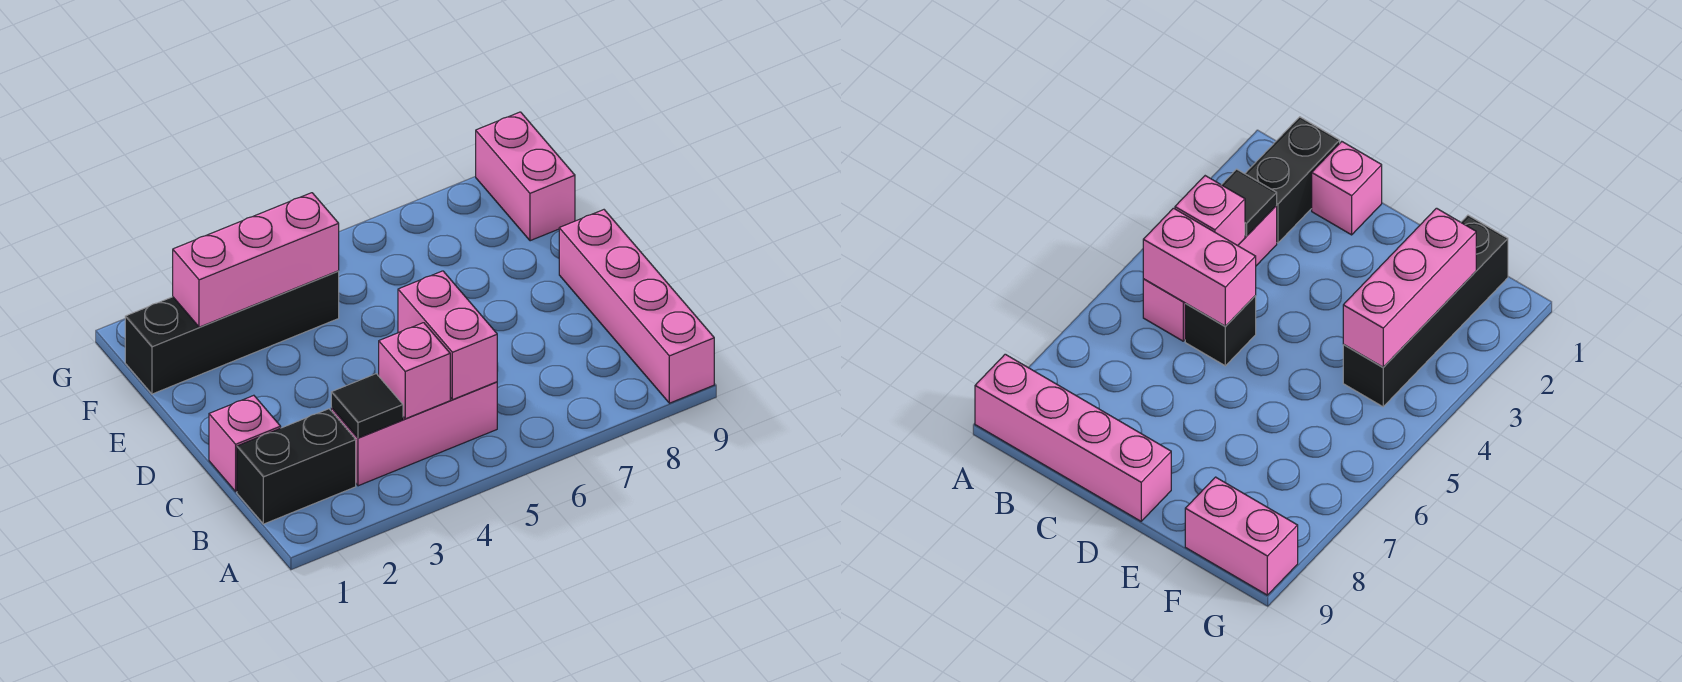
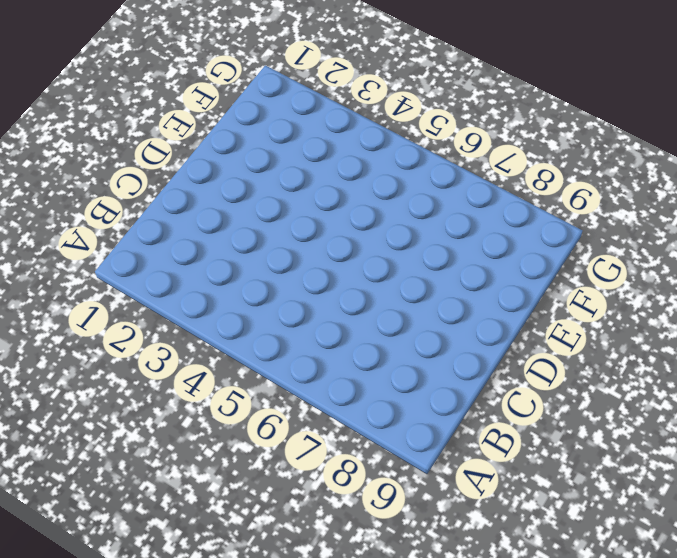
none -> pink 1x4 brick [559,210,714,403]
none -> black 1x2 brick [237,409,356,524]

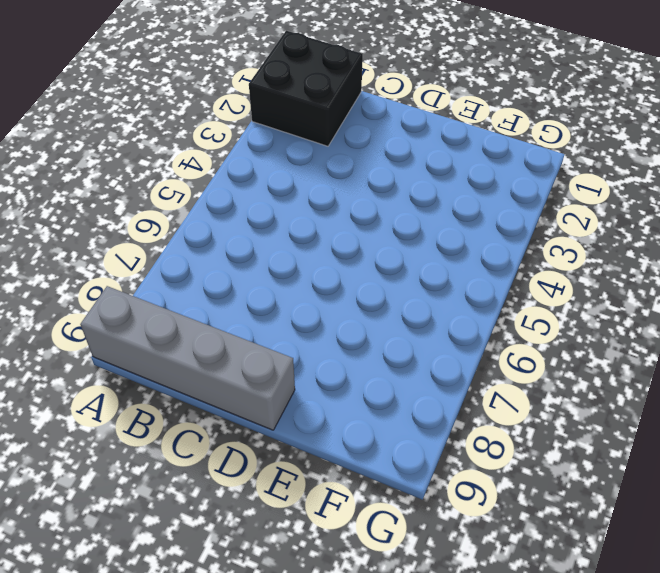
black 2x2 brick [249,31,363,146] -> black 1x2 brick [237,409,356,524]
grey 1x4 brick [80,286,295,430] -> pink 1x4 brick [559,210,714,403]
none -> pink 1x3 brick [331,382,497,486]
none -> pink 1x1 brick [209,395,281,491]

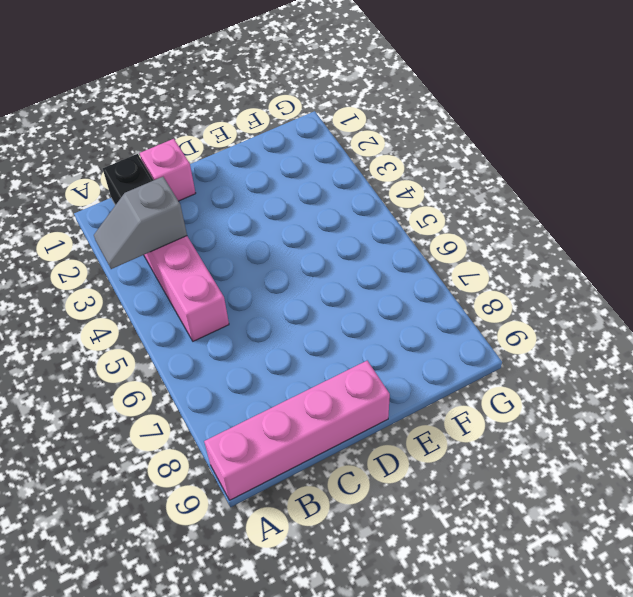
grey 1x2 slope [94,177,187,269] -> black 1x1 tile [331,374,403,438]
none -> black 1x1 brick [1185,296,1256,366]
none -> black 1x4 brick [125,271,339,394]

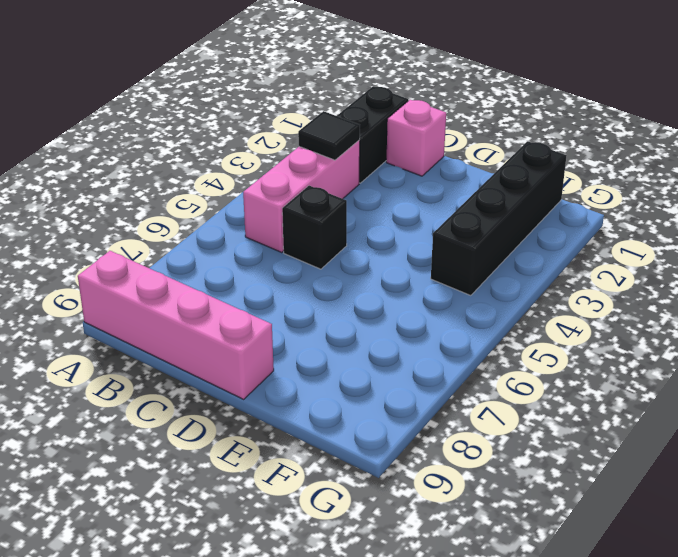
none -> pink 1x2 brick [476,112,575,241]
none -> pink 1x1 brick [379,323,450,419]

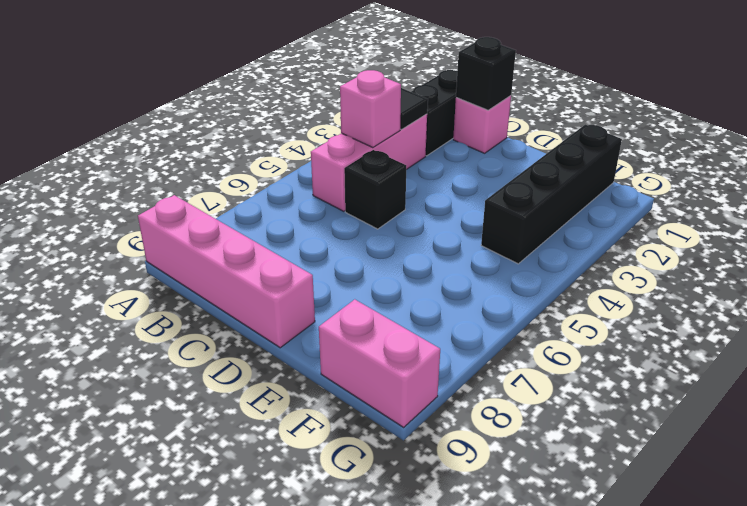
black 1x1 brick [456,37,516,110] -> none
none -> pink 1x2 brick [398,271,497,400]
none -> pink 1x3 brick [173,193,339,327]

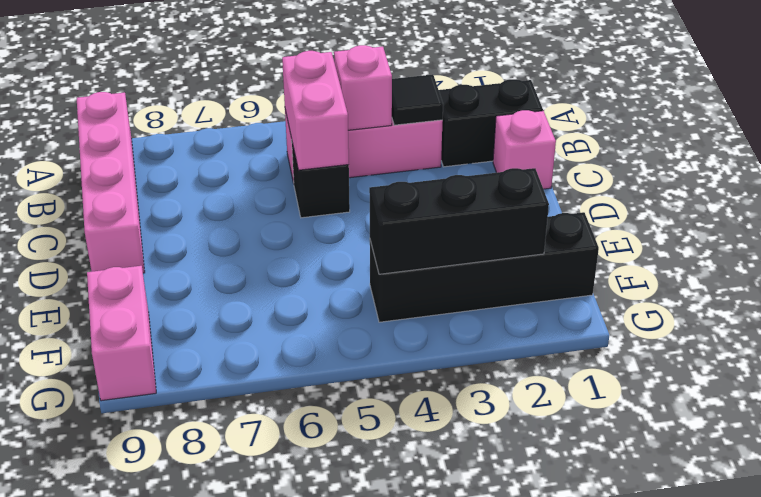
black 1x3 brick [369,168,549,274] -> pink 1x3 brick [173,193,339,327]

